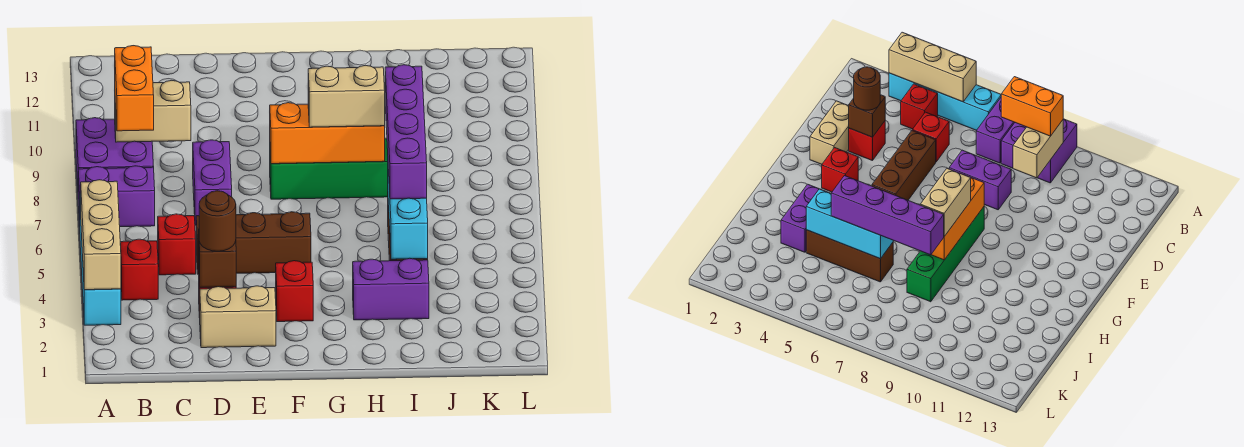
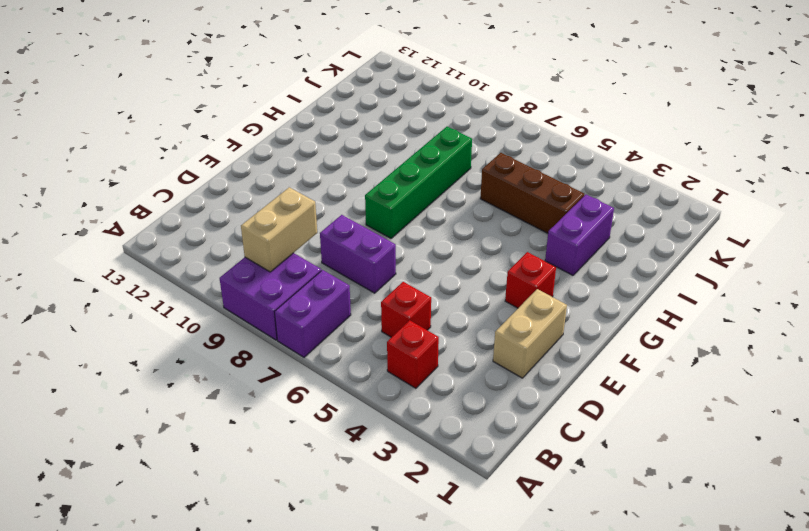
none -> cyan 1x4 brick [80,193,121,325]
none -> red 1x1 brick [849,121,885,161]
none -> brown 1x3 brick [196,212,311,274]

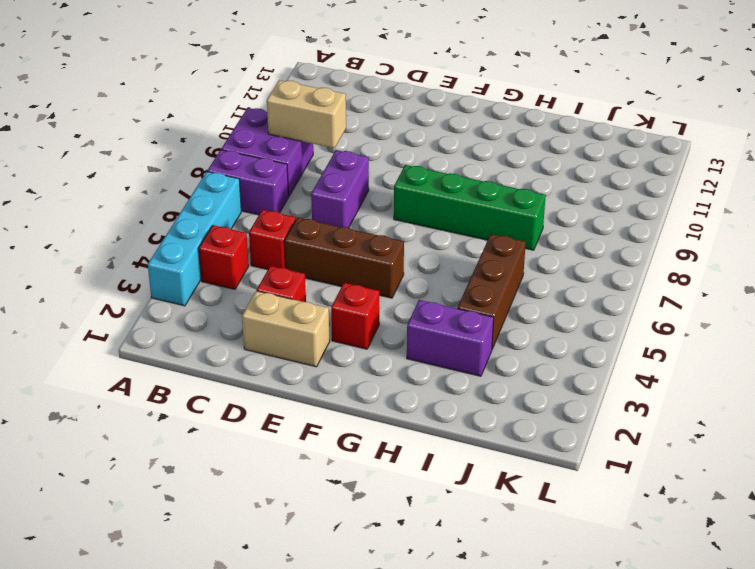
none -> tan 1x3 brick [81,180,121,290]
none -> brown 1x1 brick [199,241,236,287]
none -> orange 1x3 brick [270,103,385,164]

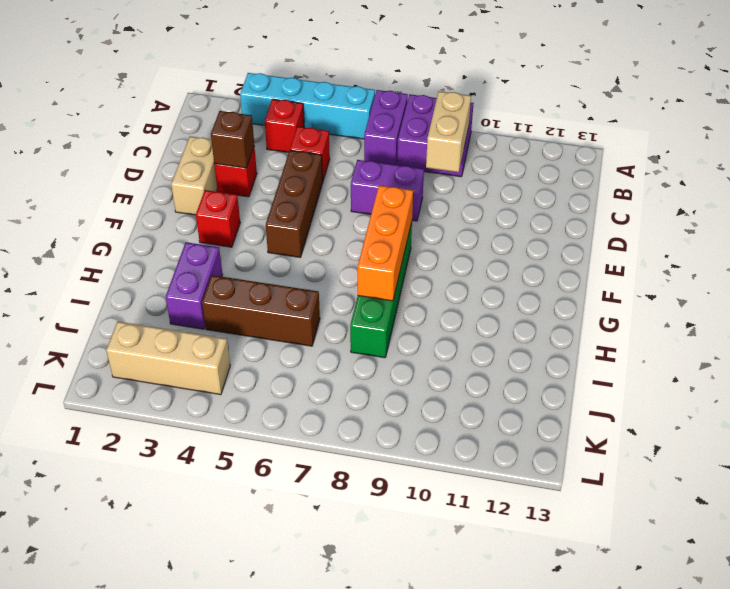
tan 1x3 brick [106,322,230,395] -> tan 1x3 brick moved to [81,180,121,290]
none -> cyan 1x3 brick [388,170,428,259]
none -> orange 1x2 brick [115,46,154,131]
none -> brown 1x1 round brick [199,191,236,251]

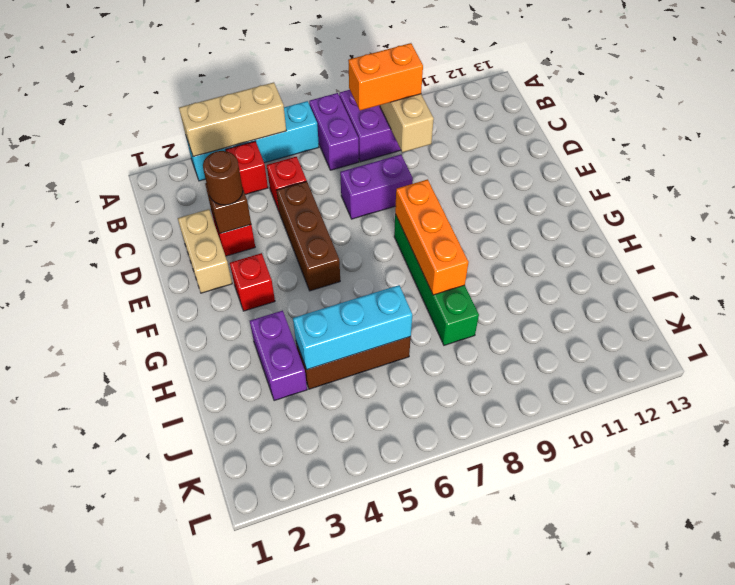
none -> tan 1x2 brick [308,65,385,127]
none -> purple 1x4 brick [385,65,427,199]

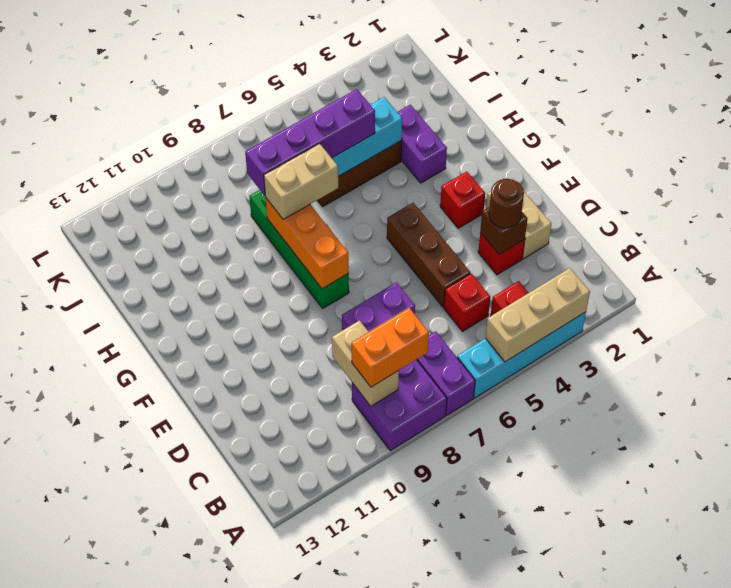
tan 1x2 brick [264,144,338,219] -> tan 1x2 brick turned to [308,65,385,127]

